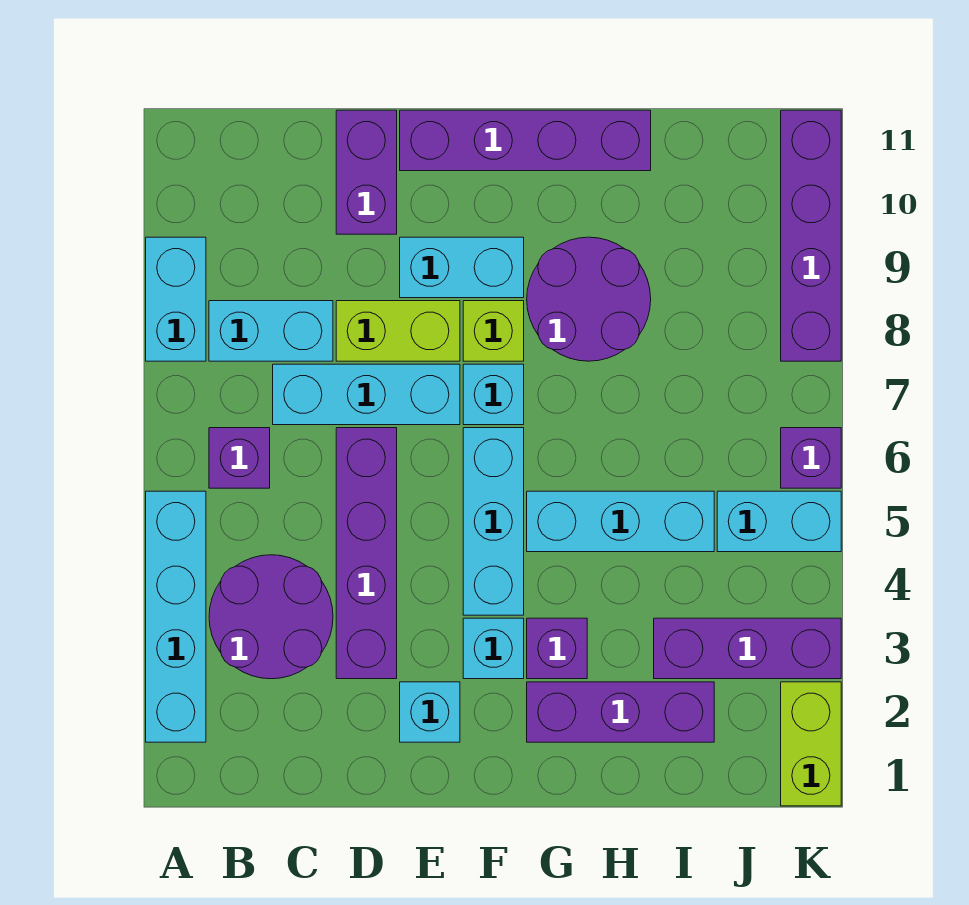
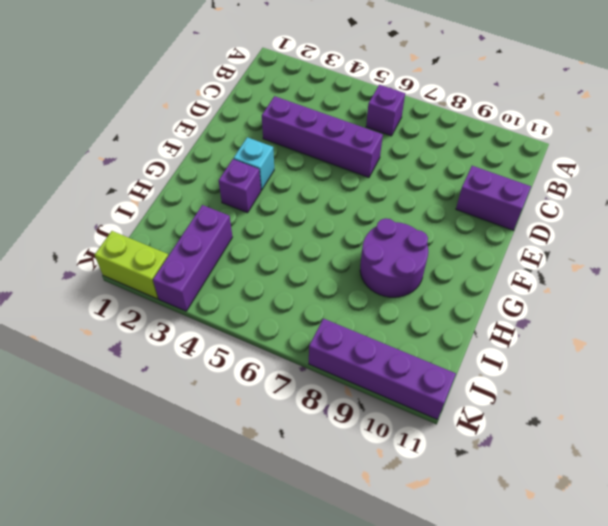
none -> cyan 1x4 brick [146,491,206,742]
none -> cyan 1x2 brick [146,237,206,361]
none -> purple 2x2 round brick [209,555,333,679]

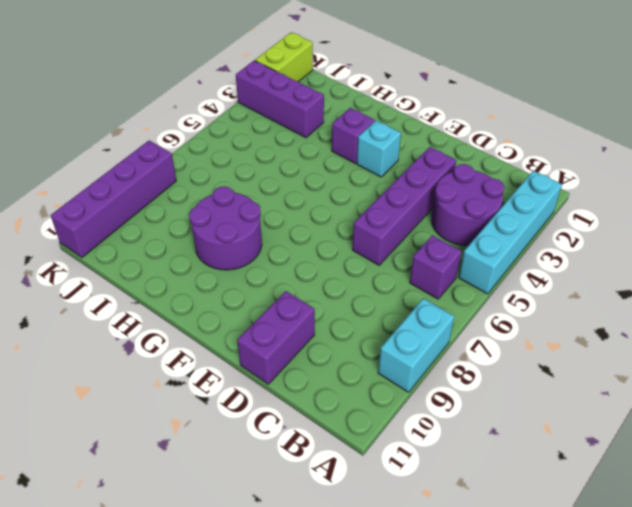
none -> cyan 1x2 brick [209,301,333,361]
none -> cyan 1x3 brick [273,364,460,425]
none -> lime 1x2 brick [336,301,460,361]

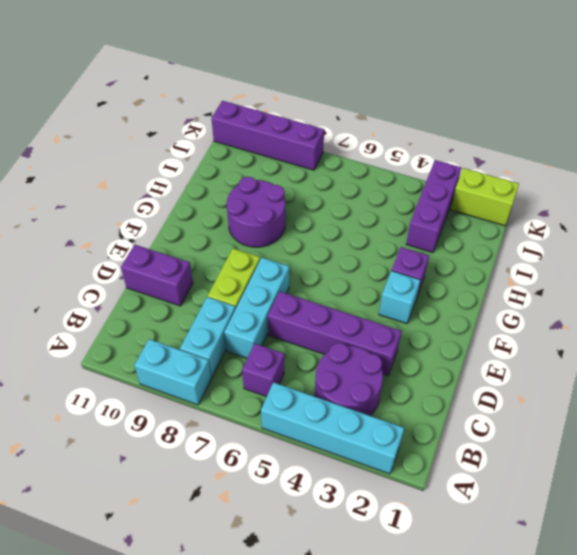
none -> cyan 1x1 brick [400,682,460,742]
none -> cyan 1x2 brick [400,237,524,298]
none -> purple 1x4 brick [400,110,651,171]

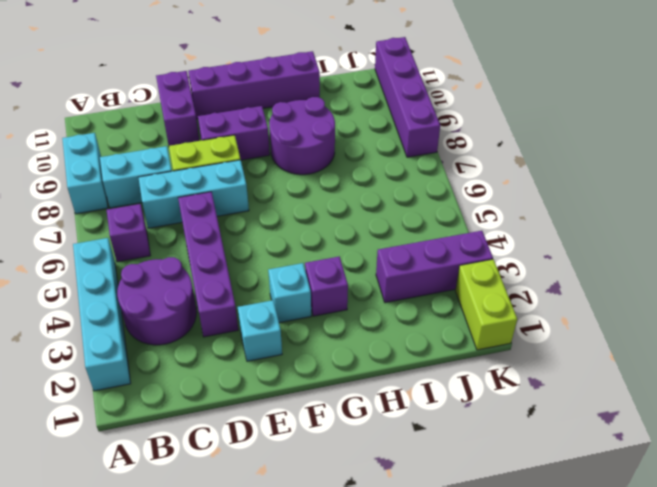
purple 1x2 brick [198,106,270,160] -> cyan 1x2 brick [400,237,524,298]
none -> cyan 1x3 brick [463,428,524,615]
none -> cyan 1x1 brick [463,364,524,425]
none -> lime 1x1 brick [463,301,524,361]

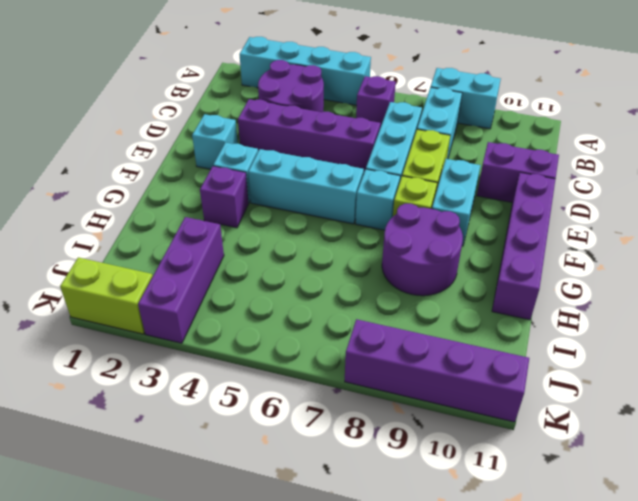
none -> purple 1x3 brick [527,682,714,742]
none -> cyan 1x3 brick [527,491,714,552]
none -> cyan 1x2 brick [717,491,841,552]

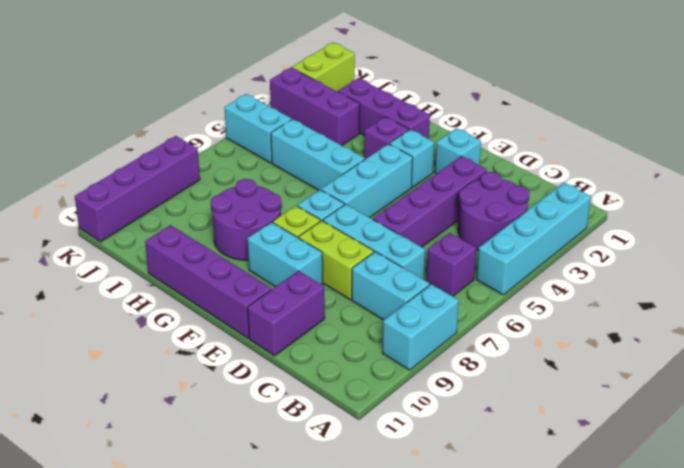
none -> purple 1x1 brick [781,428,841,488]

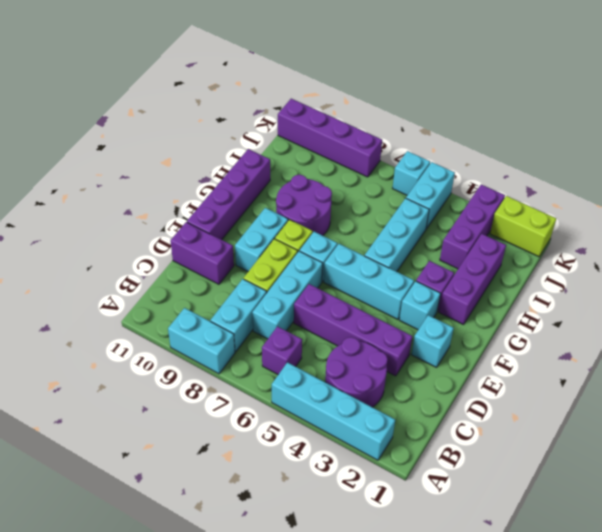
cyan 1x1 brick [392,151,430,195] -> purple 1x1 brick [781,428,841,488]

